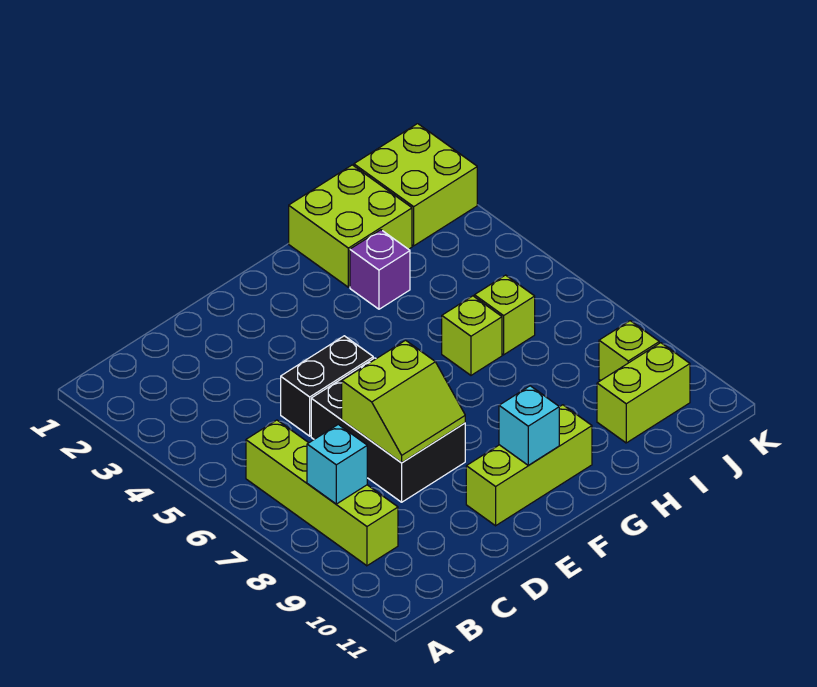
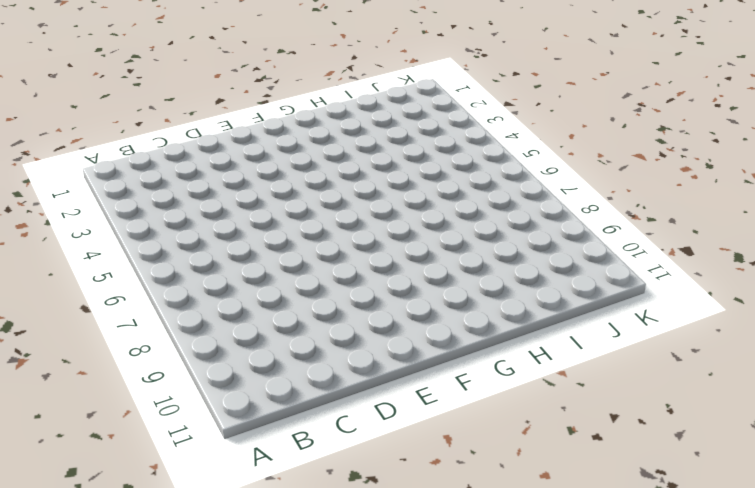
none -> lime 1x4 brick [246,420,398,566]
none -> black 1x2 brick [281,336,373,436]
none -> black 2x3 brick [311,358,465,502]

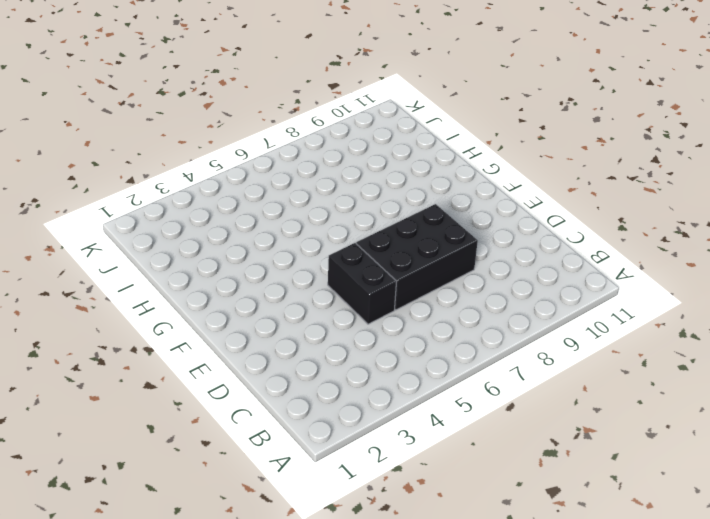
none -> lime 1x4 brick [246,420,398,566]
none -> lime 1x3 brick [466,405,592,526]
none -> lime 2x2 brick [289,165,412,287]

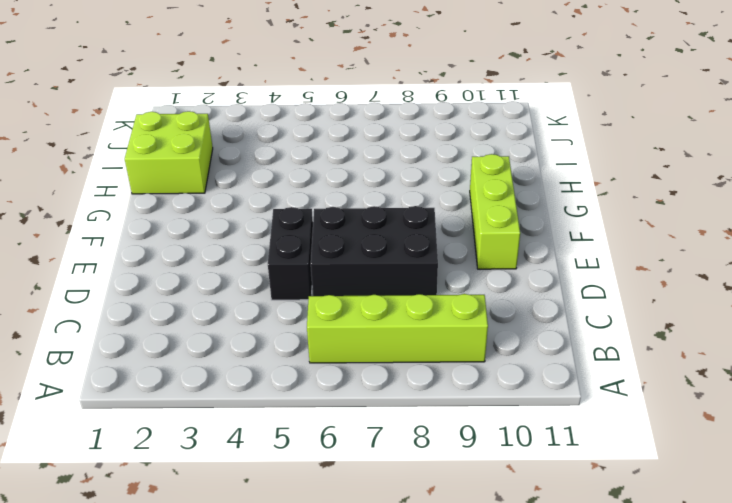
none -> purple 1x1 brick [350,230,410,309]
none -> lime 1x1 brick [442,296,502,375]
none -> lime 1x1 brick [474,275,535,355]

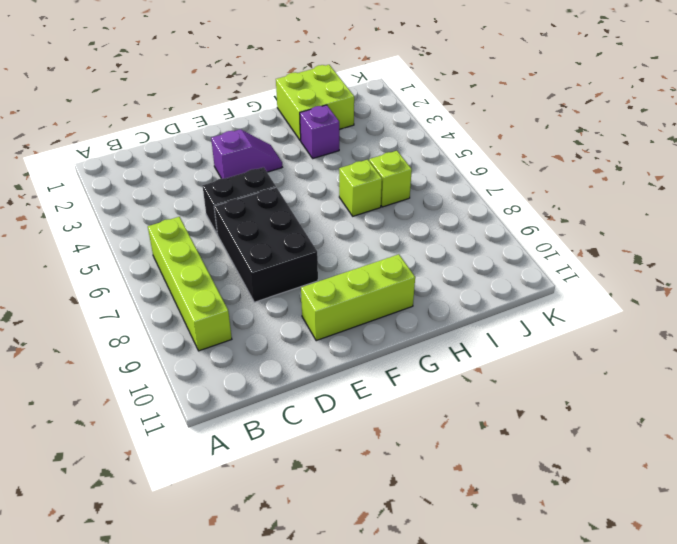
purple 1x2 slope [211,129,282,179] -> none
none -> lime 1x2 brick [597,343,690,443]
none -> lime 2x2 brick [354,124,477,246]
none -> lime 1x1 brick [599,321,659,381]

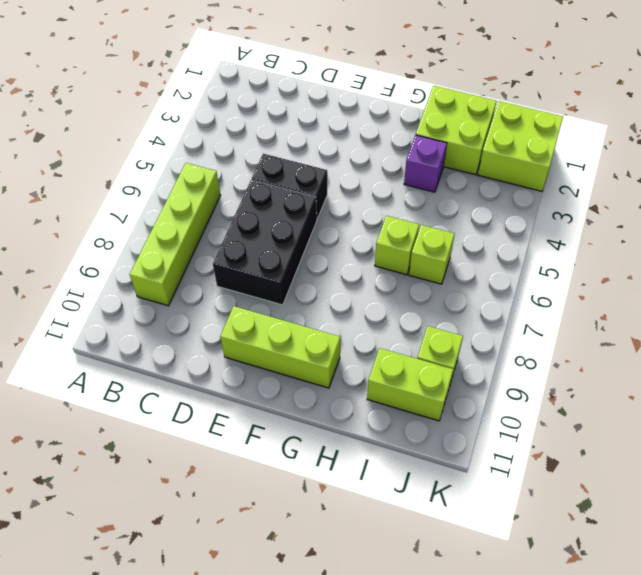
none -> cyan 1x1 brick [307,424,367,504]
none -> lime 2x2 slope [342,340,465,463]
none -> cyan 1x1 brick [499,386,559,465]

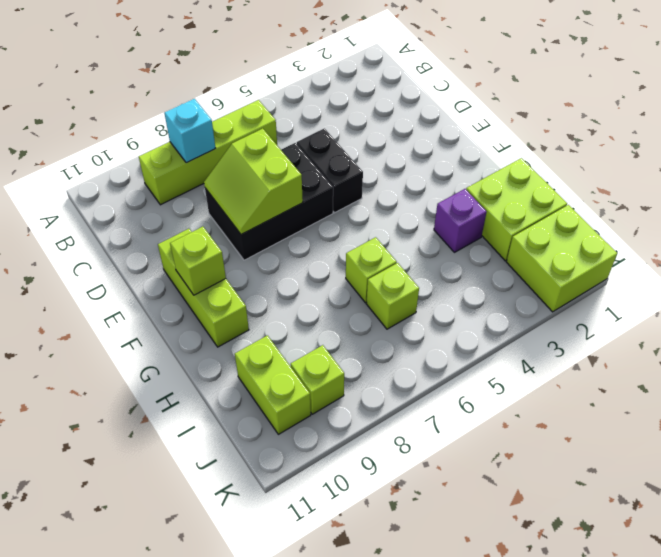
lime 1x1 brick [170,227,226,295] -> cyan 1x1 brick [499,386,559,465]

